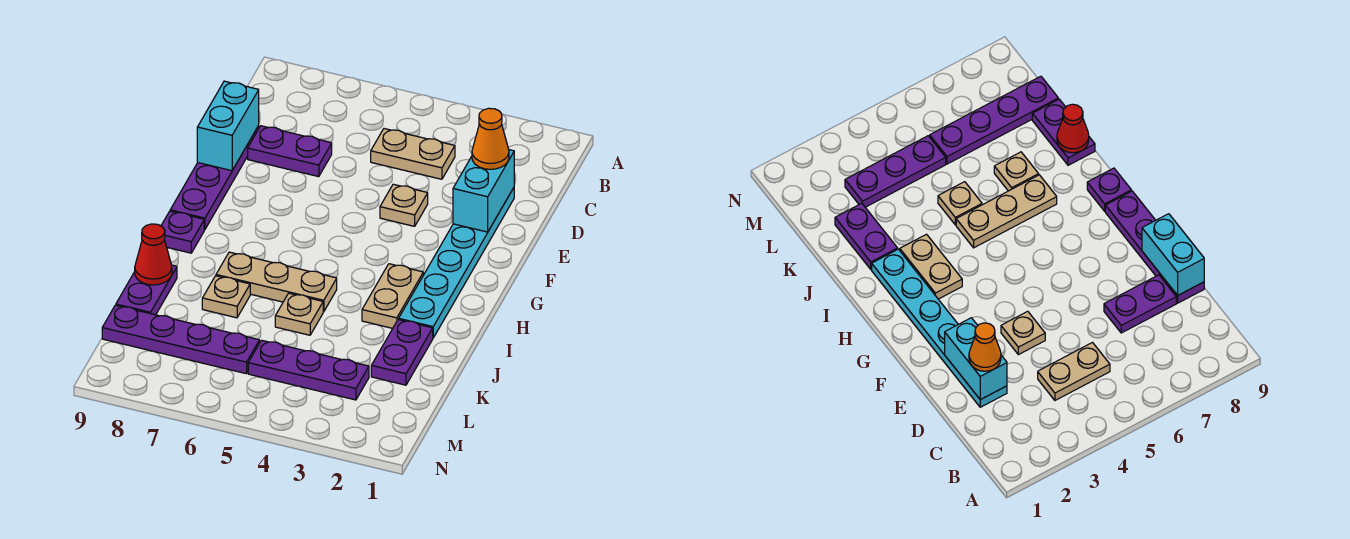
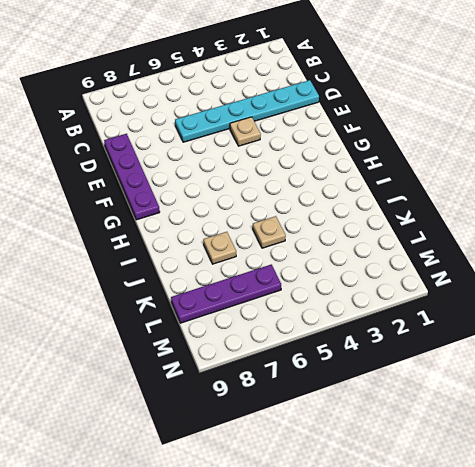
cyan 1x6 plate [175,80,319,142] -> cyan 1x6 plate turned to [399,188,514,338]
none -> tan 1x2 plate [371,129,455,179]
none -> purple 1x2 plate [248,126,332,177]
none -> tan 1x2 plate [362,264,423,328]

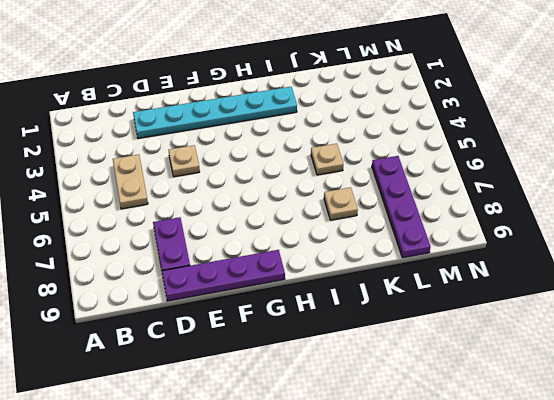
none -> tan 1x2 plate [362,264,423,328]
none -> purple 1x1 plate [161,211,204,253]
none -> tan 1x3 plate [216,252,337,312]

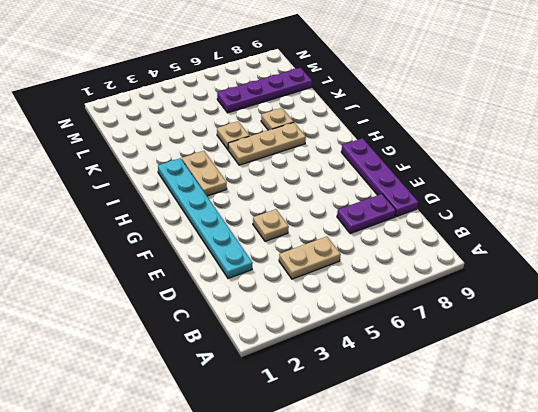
none -> purple 1x1 plate [161,211,204,253]
none -> purple 1x2 plate [371,320,433,385]
none -> purple 1x2 plate [116,265,177,315]

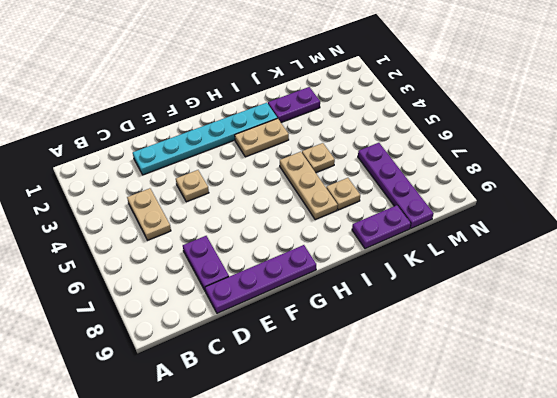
none -> purple 1x1 plate [161,211,204,253]
none -> purple 1x3 plate [248,340,369,400]
none -> cyan 1x2 brick [453,150,514,232]

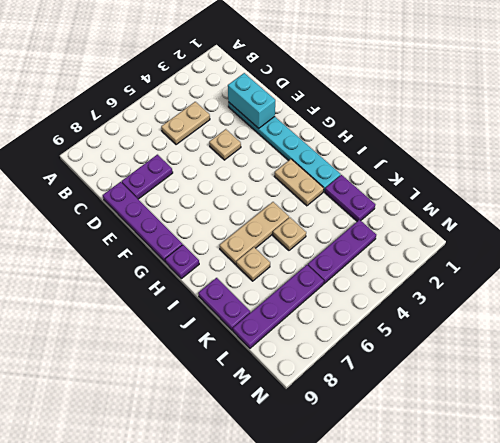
none -> cyan 1x2 brick [197,81,259,171]
none -> red 1x1 cone [135,224,172,285]
none -> orange 1x1 cone [472,108,509,169]

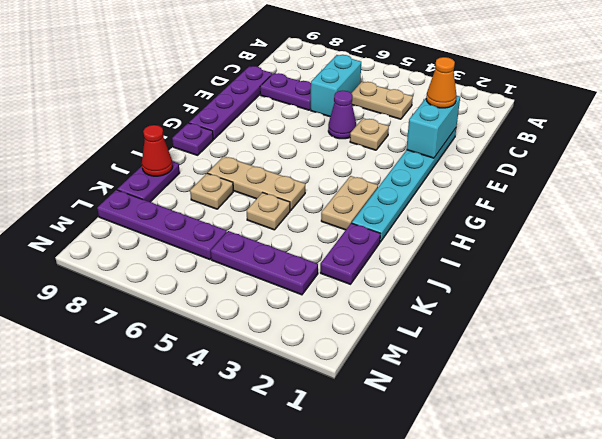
cyan 1x2 brick [311,55,361,117] -> cyan 1x2 brick moved to [197,81,259,171]
purple 1x1 cone [328,91,356,139] -> none

